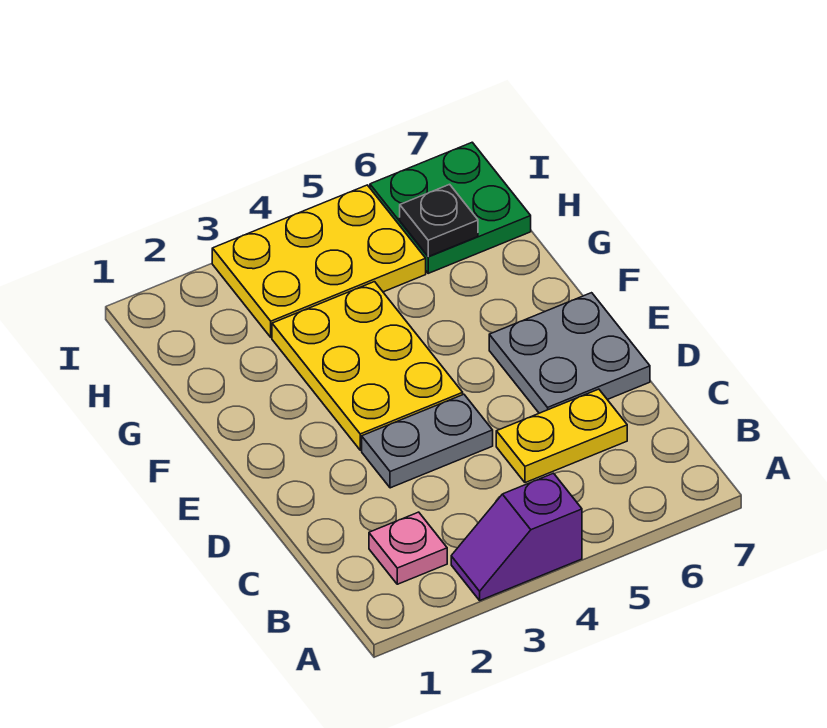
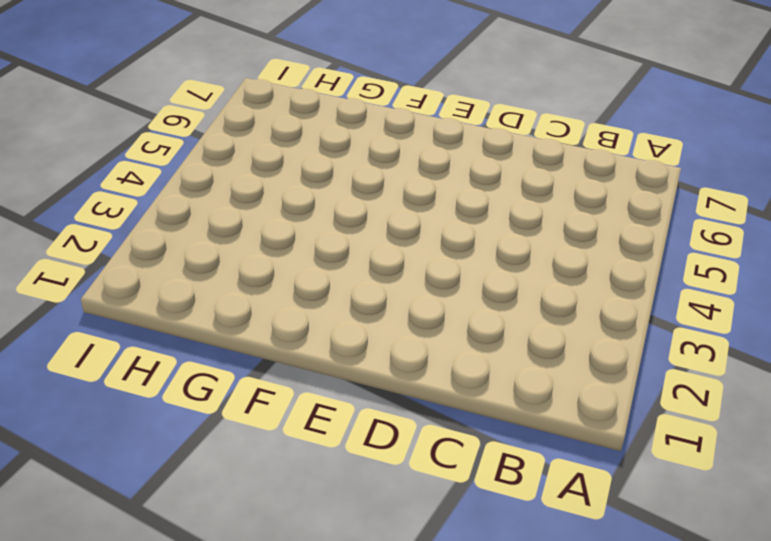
none -> purple 1x2 slope [451,473,582,600]
none -> pink 1x1 plate [369,512,447,584]

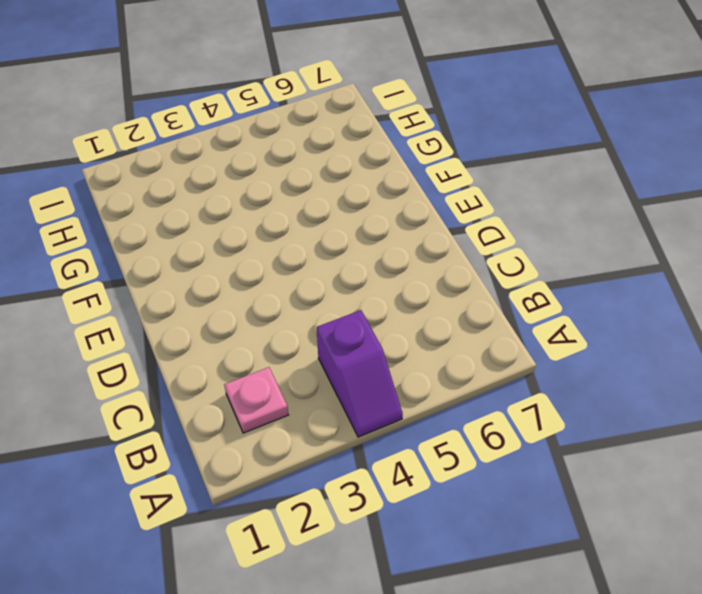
purple 1x2 slope [317,310,403,437] -> purple 1x2 slope turned to [451,473,582,600]
none -> yellow 1x2 plate [496,389,627,483]
none -> grey 1x2 plate [362,394,493,488]

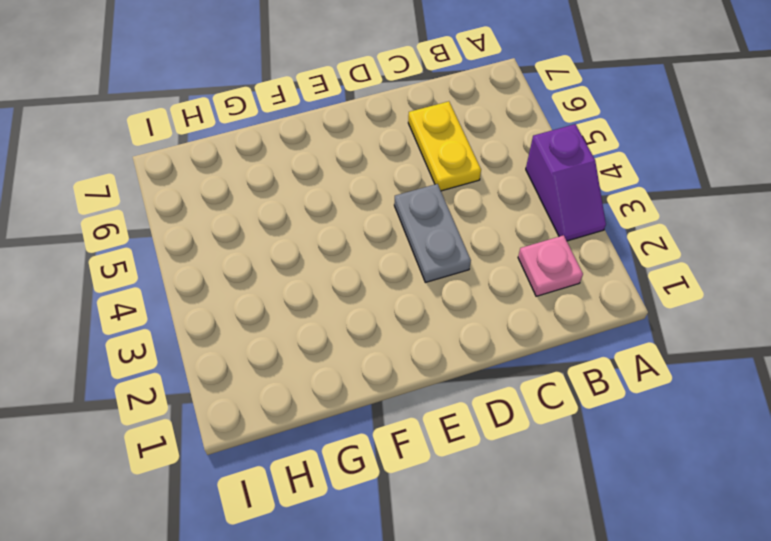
none -> grey 2x2 plate [489,293,650,413]
none -> yellow 2x3 plate [272,282,463,450]

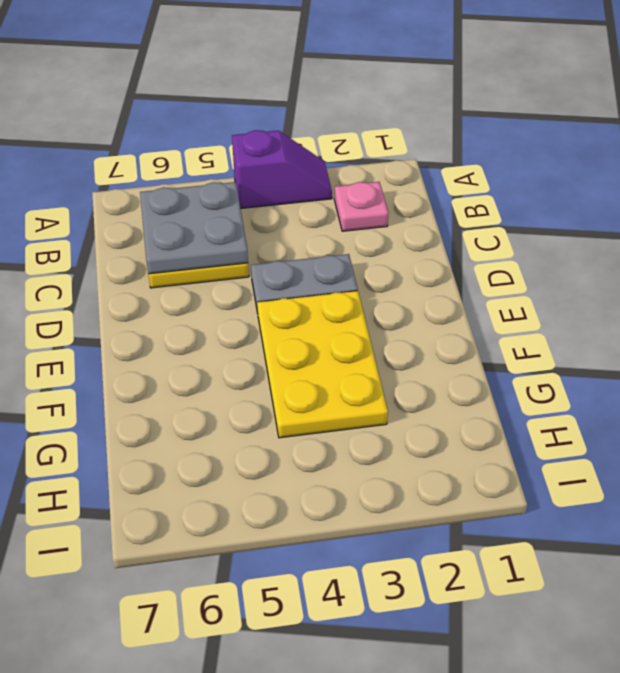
grey 2x2 plate [140,182,248,274] -> grey 2x2 plate moved to [489,293,650,413]
none -> yellow 2x3 plate [212,185,426,337]
none -> green 2x2 plate [370,142,531,273]

